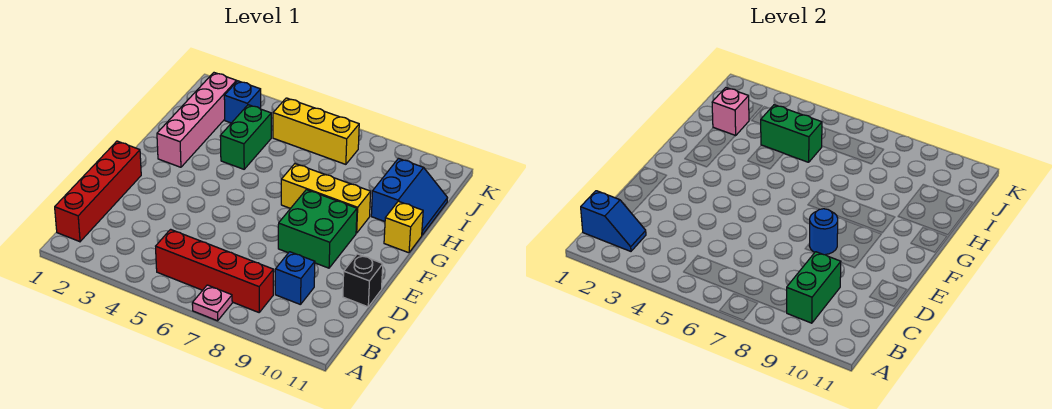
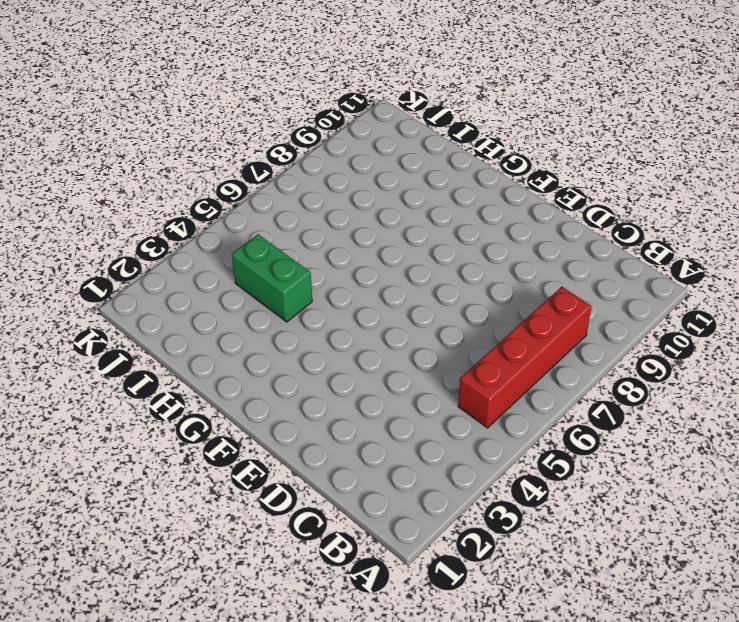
none -> pink 1x1 plate [192,285,232,321]
none -> red 1x4 brick [55,141,141,242]
none -> blue 1x1 brick [275,252,315,305]

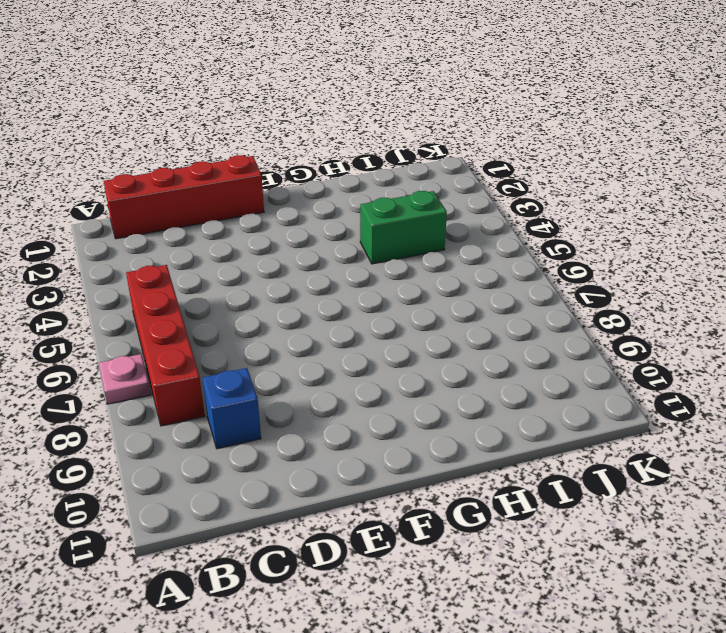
none -> black 1x1 brick [343,254,383,307]
none -> green 2x2 brick [278,190,357,268]
none -> pink 1x4 brick [157,73,237,167]

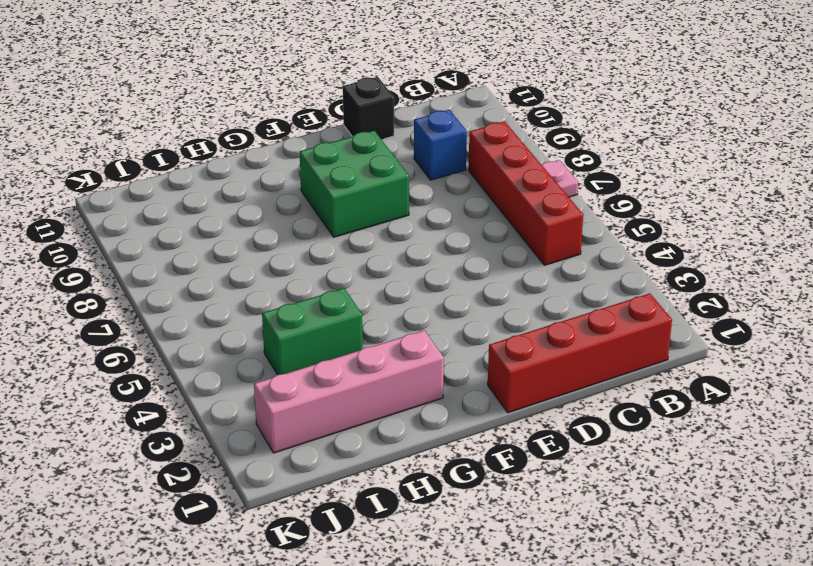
none -> yellow 1x3 brick [281,164,371,233]
none -> yellow 1x1 brick [384,201,423,253]
none -> blue 2x2 slope [371,159,447,235]

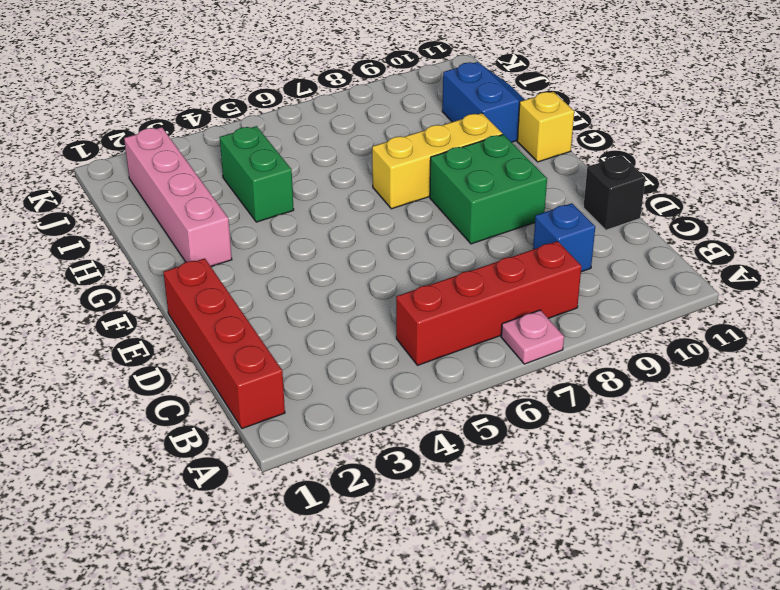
none -> blue 1x1 brick [224,81,261,123]
none -> yellow 1x3 brick [273,98,359,164]
none -> blue 1x2 slope [581,191,646,251]

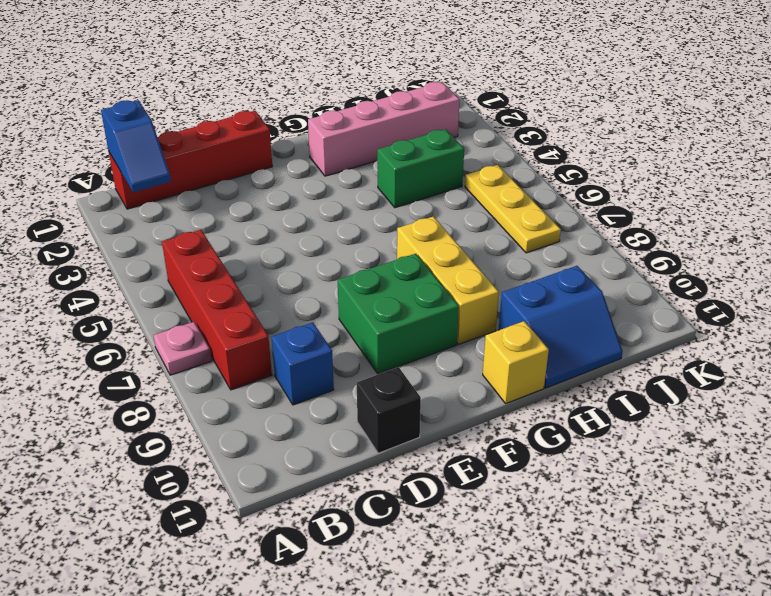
yellow 1x3 plate [465,165,561,253] -> yellow 1x3 brick [273,98,359,164]
none -> blue 1x1 brick [224,81,261,123]
none -> green 1x2 brick [786,252,841,323]
none -> blue 1x1 round brick [809,209,838,255]

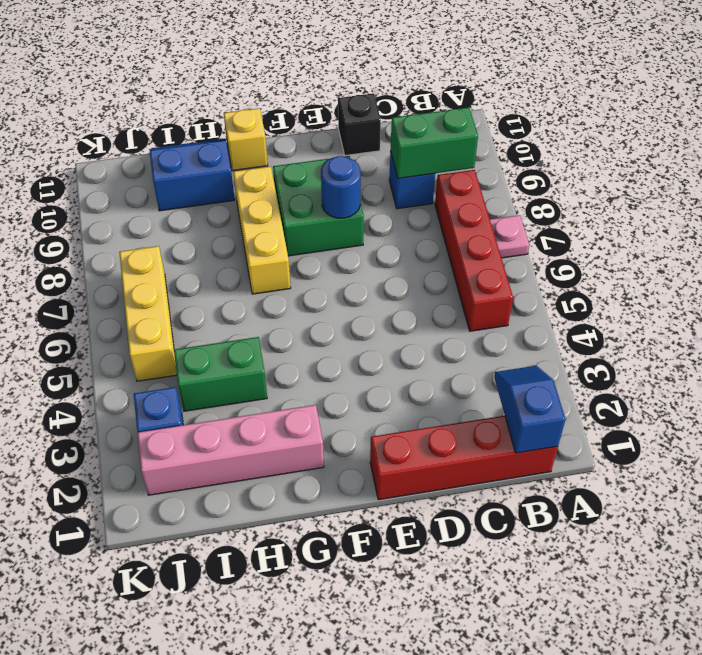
none -> pink 1x1 brick [712,88,749,136]
none -> green 1x2 brick [761,105,822,162]

